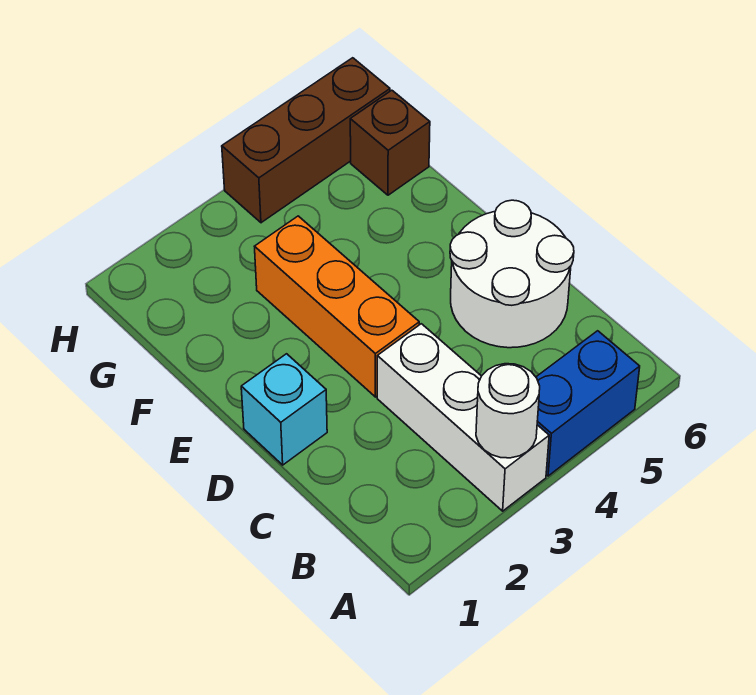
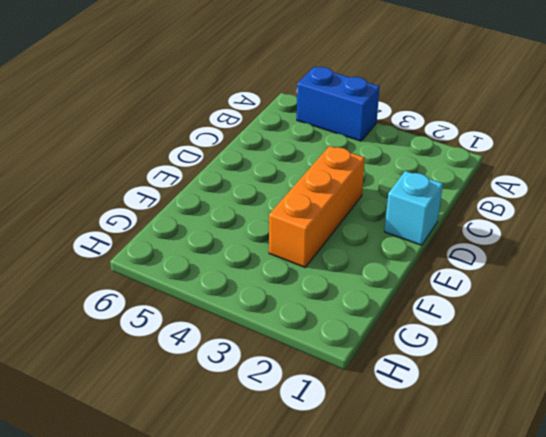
none -> white 1x3 brick [377,324,549,511]
none -> white 2x2 round brick [450,200,574,348]

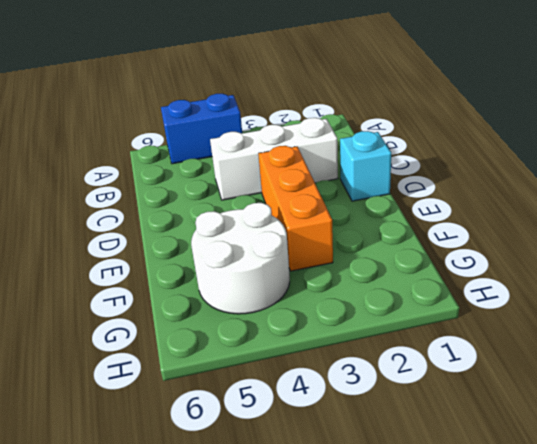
white 1x3 brick [210,118,338,200] -> white 1x3 brick turned to [377,324,549,511]
white 2x2 round brick [191,203,290,314] -> white 2x2 round brick moved to [450,200,574,348]
none -> brown 1x1 brick [350,90,430,195]
none -> brown 1x3 brick [222,58,390,223]

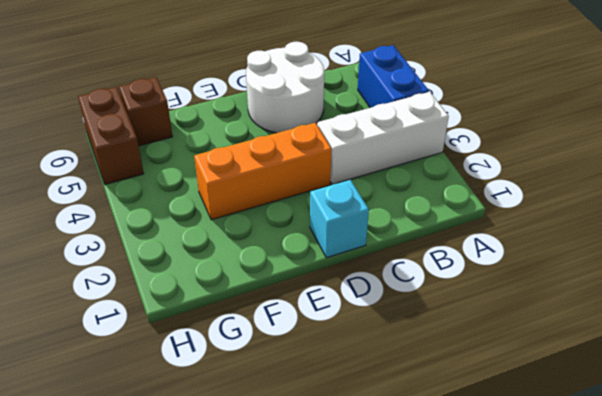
brown 1x2 brick [78,87,144,184] -> brown 1x3 brick [222,58,390,223]
none -> white 1x1 round brick [476,364,540,458]

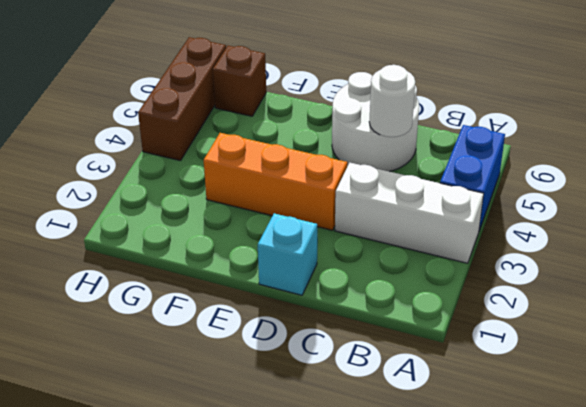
white 1x1 round brick [369,65,415,137] -> white 1x1 round brick moved to [476,364,540,458]

